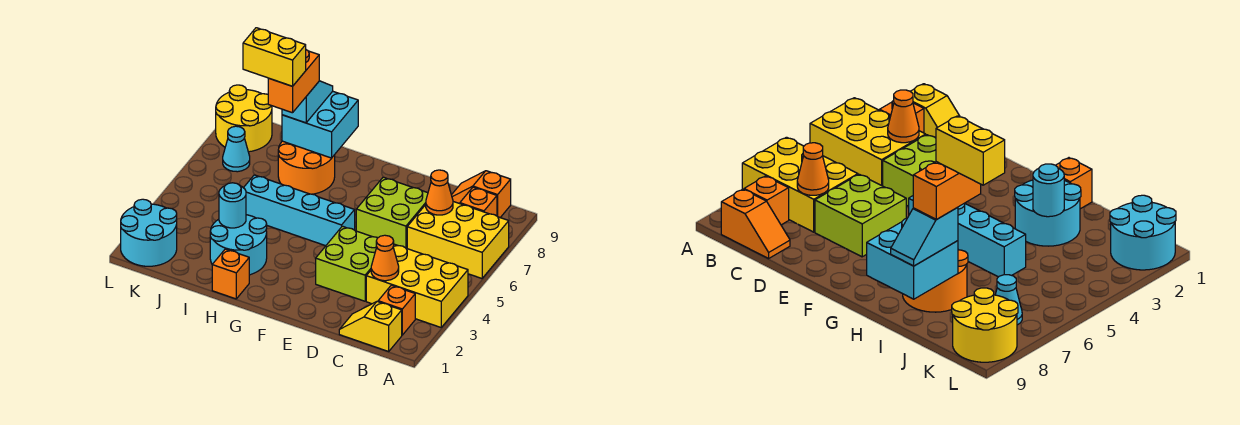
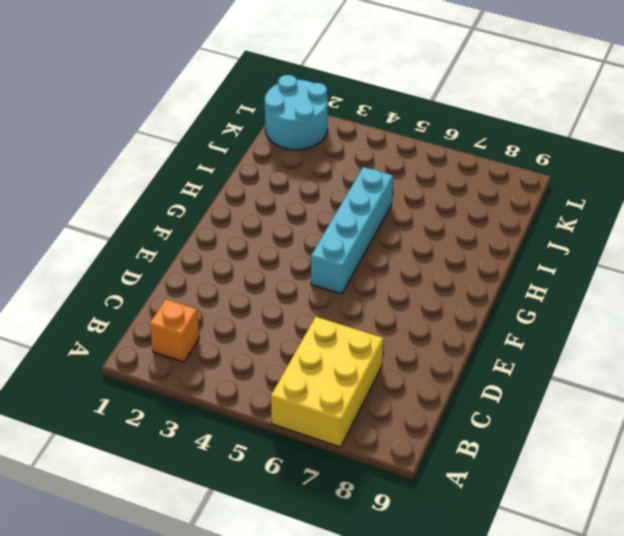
none -> yellow 2x3 brick [366,244,468,327]
none -> yellow 1x2 slope [339,302,402,351]
none -> orange 1x1 brick [460,187,497,216]

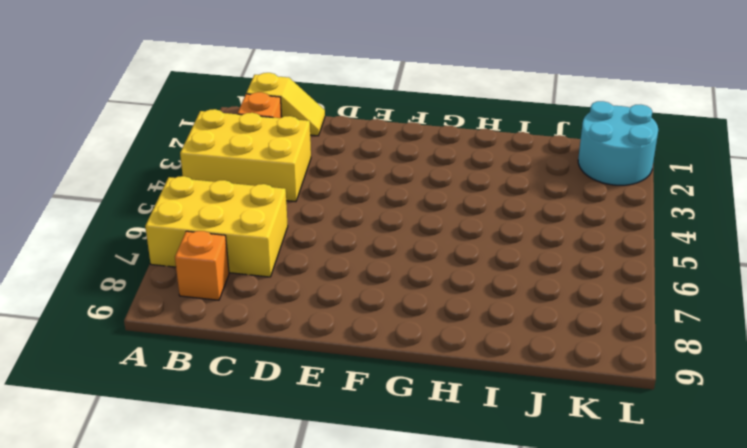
none -> orange 1x2 slope [452,171,511,217]
none -> lime 2x2 brick [316,226,377,301]
none -> lime 2x2 brick [356,177,428,248]

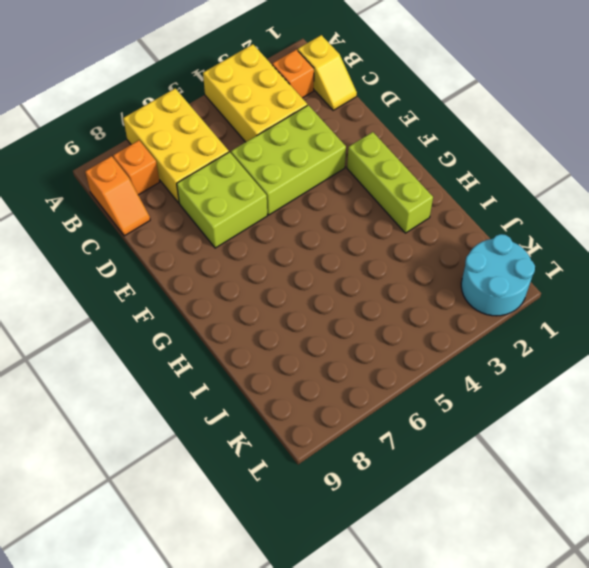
lime 2x3 brick [231,105,346,215] -> lime 2x2 brick [316,226,377,301]
lime 1x3 brick [347,132,433,233] -> cyan 2x2 round brick [210,215,267,275]
none -> cyan 1x4 brick [244,175,355,246]
none -> orange 1x1 brick [212,249,249,299]
none -> orange 2x2 round brick [278,141,335,194]

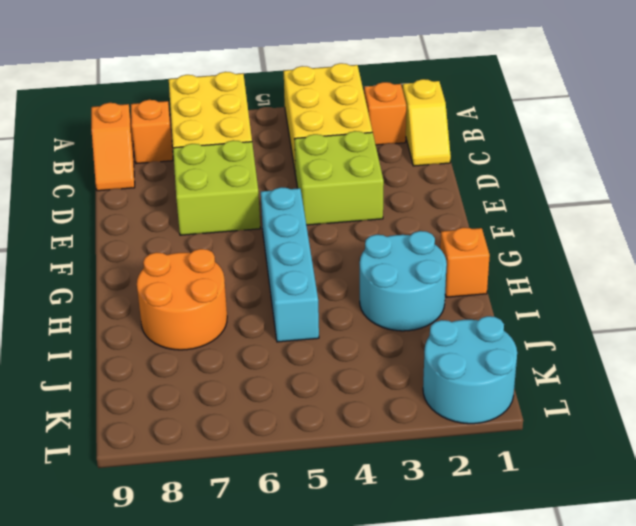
none -> cyan 1x1 cone [223,126,250,172]
none -> yellow 2x2 round brick [216,85,272,152]
none -> orange 1x1 cone [371,235,399,281]

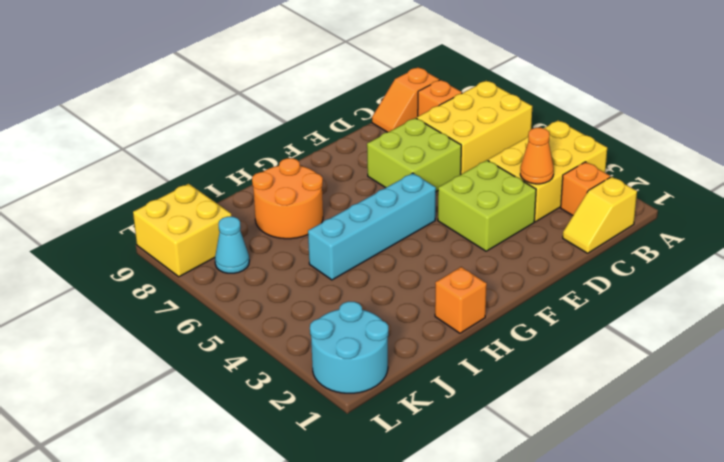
yellow 2x2 brick [133,184,232,277] -> yellow 2x2 round brick [216,85,272,152]
none -> cyan 2x2 round brick [210,215,267,275]
none -> orange 1x1 cone [426,170,453,215]
none -> cyan 2x2 brick [282,91,358,158]

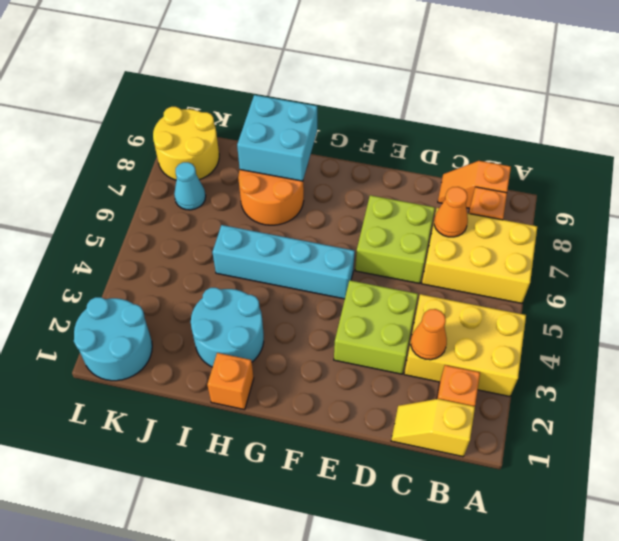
none -> cyan 1x1 round brick [219,183,246,228]
none -> cyan 1x2 slope [282,81,333,123]
none -> orange 1x2 brick [268,50,319,113]

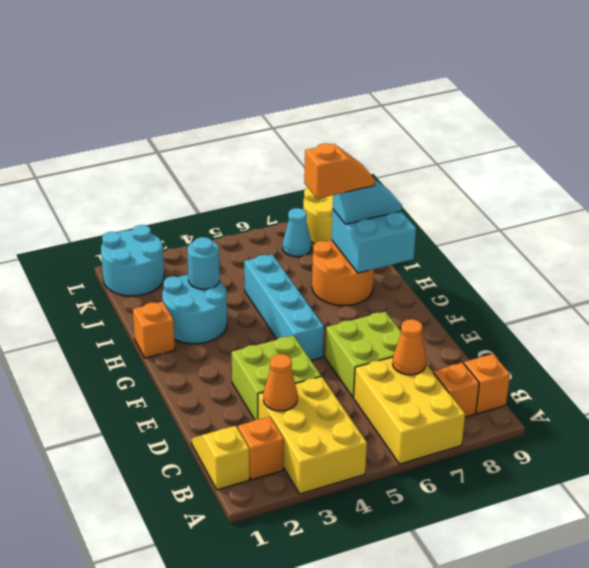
orange 1x2 slope [304,143,375,199] -> orange 1x2 brick [268,50,319,113]
none -> yellow 1x2 brick [243,28,306,86]

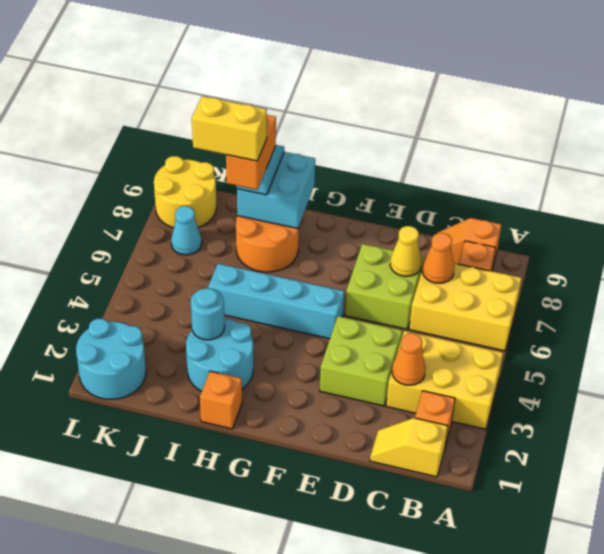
yellow 1x1 cone [390,226,422,276] -> none

